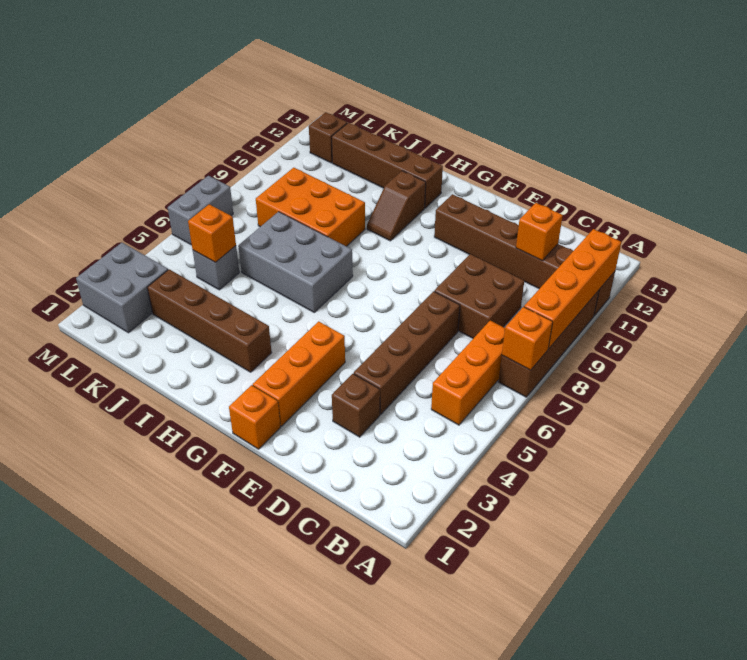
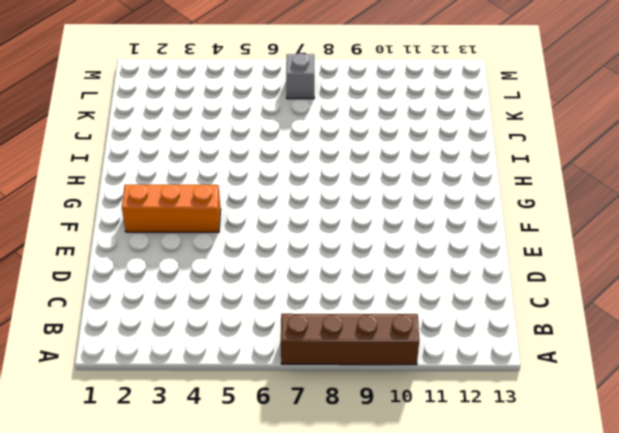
grey 1x1 brick [286,53,314,99] -> grey 1x1 brick moved to [193,246,239,290]
none -> brown 1x6 brick [434,194,615,316]
none -> orange 1x3 brick [431,321,505,425]
none -> brown 2x2 brick [434,254,524,338]

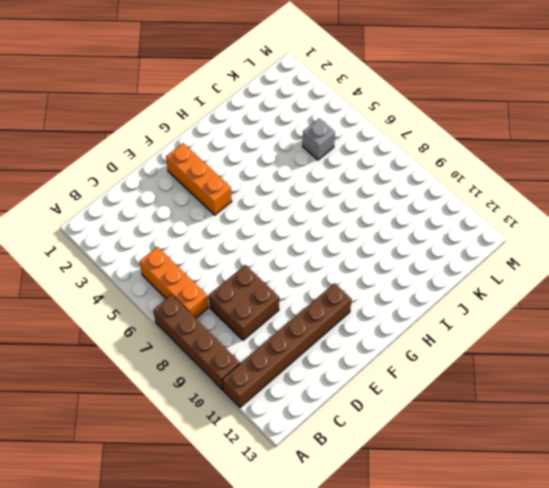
none -> brown 1x1 brick [332,374,380,437]
none -> brown 1x4 brick [354,291,460,414]
none -> orange 1x1 brick [229,385,281,449]

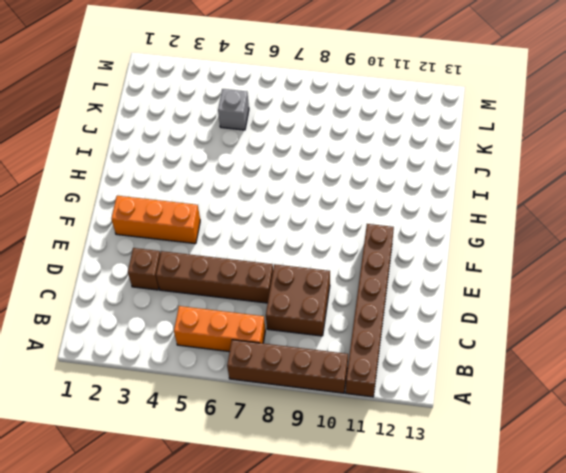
none -> orange 1x1 brick [229,385,281,449]
none -> brown 1x4 brick [147,269,272,372]
none -> grey 2x3 brick [238,212,353,312]

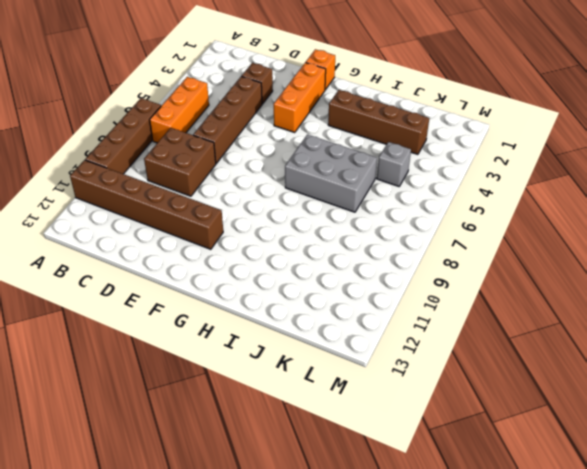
none -> brown 1x2 slope [367,171,426,241]
none -> brown 1x4 brick [332,123,443,208]
none -> orange 2x3 brick [256,168,365,246]

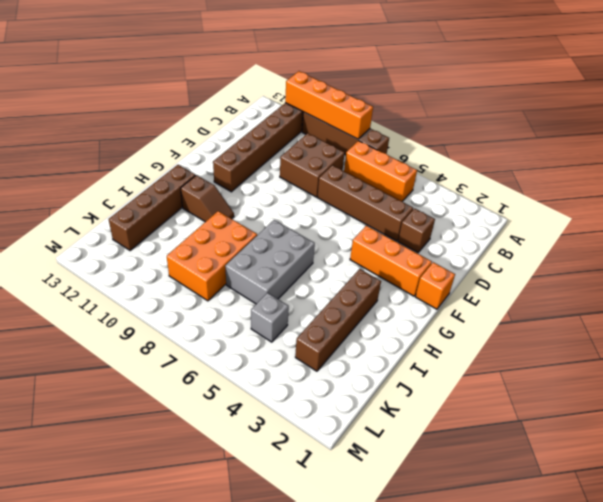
none -> grey 2x2 brick [76,243,168,333]
none -> brown 1x1 brick [309,112,347,163]
none -> grey 1x2 brick [168,176,233,245]

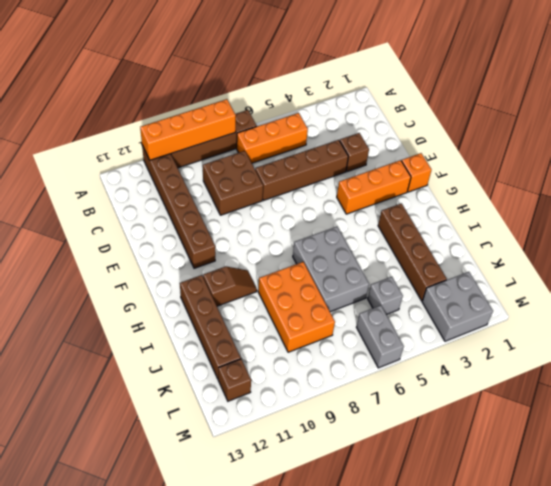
grey 1x2 brick [357,305,404,368] -> grey 1x2 brick turned to [168,176,233,245]
none -> orange 1x1 brick [502,307,553,370]
none -> orange 1x1 brick [516,203,563,261]
none -> orange 1x1 brick [188,204,236,262]

